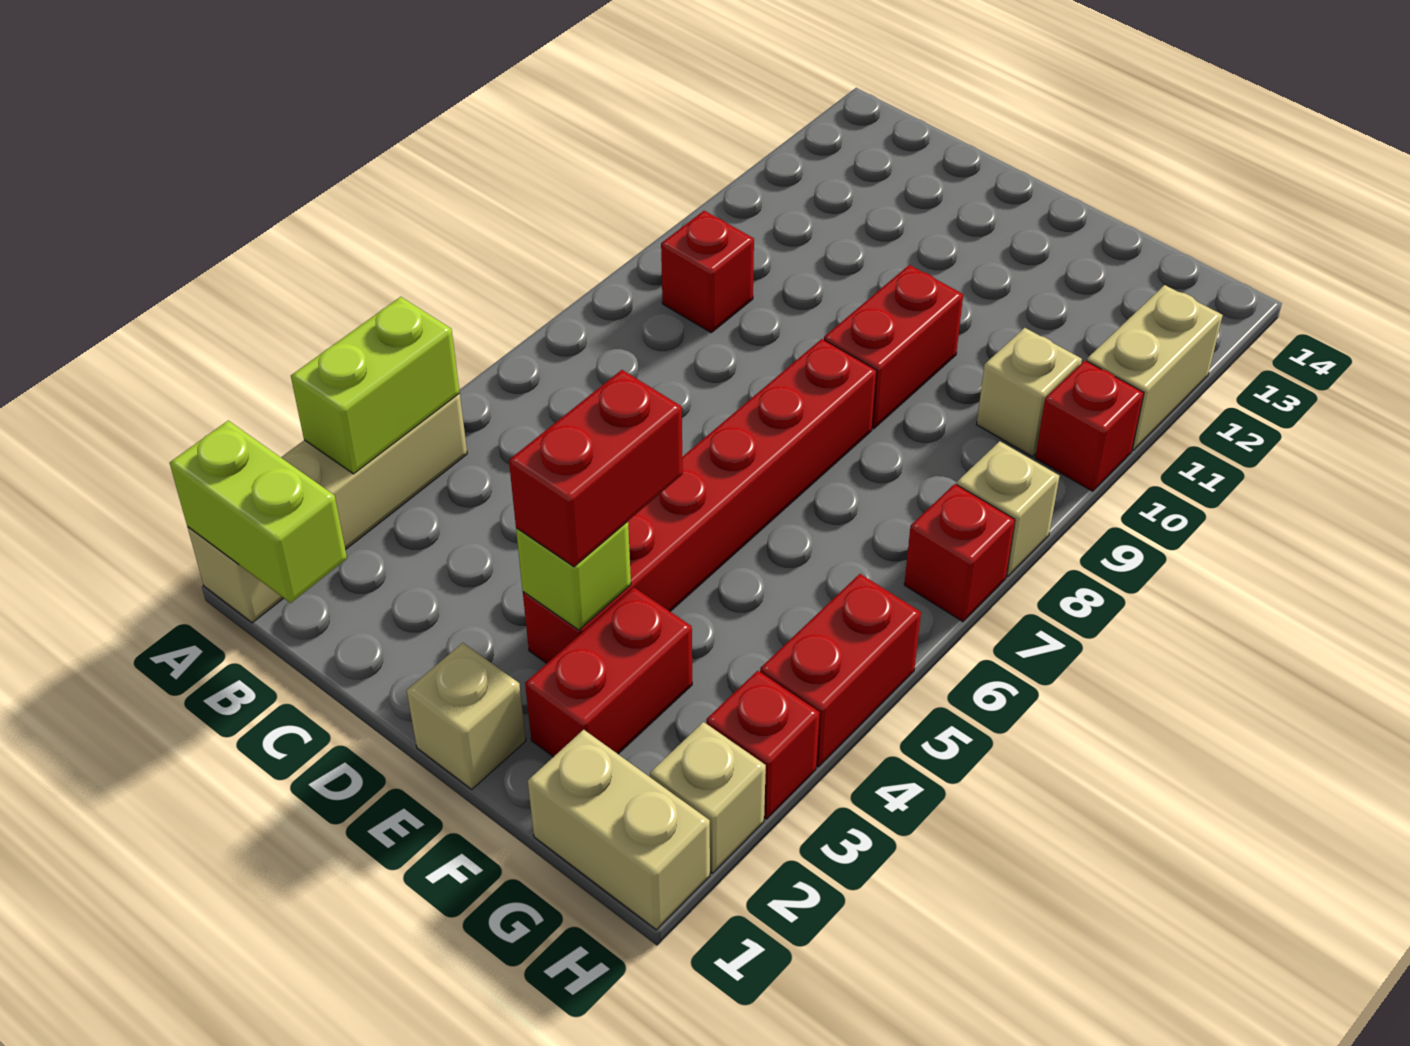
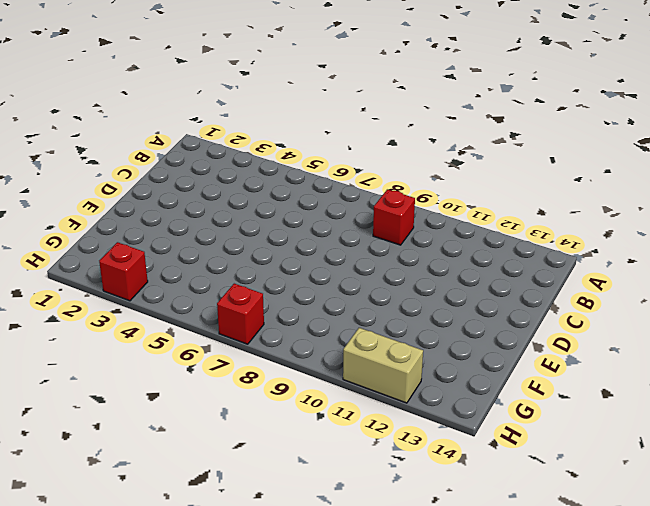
none -> tan 1x4 brick [187,393,467,623]
none -> tan 1x1 brick [407,643,526,789]
none -> red 1x6 brick [523,339,876,663]

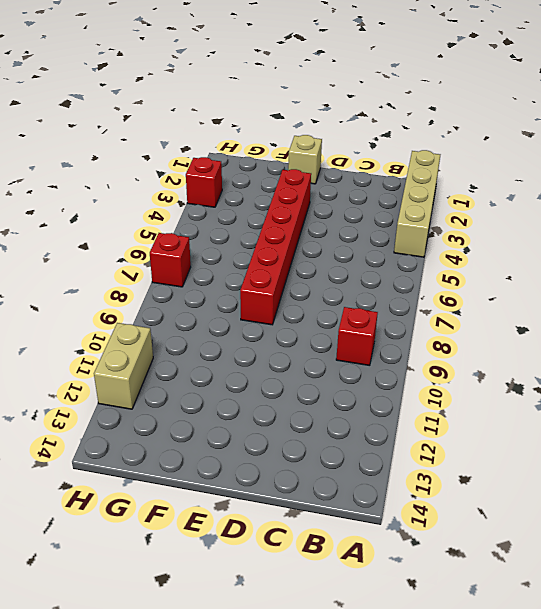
none -> red 1x2 brick [824,265,963,429]
none -> red 1x2 brick [525,588,692,757]
none -> tan 1x2 brick [528,730,710,930]

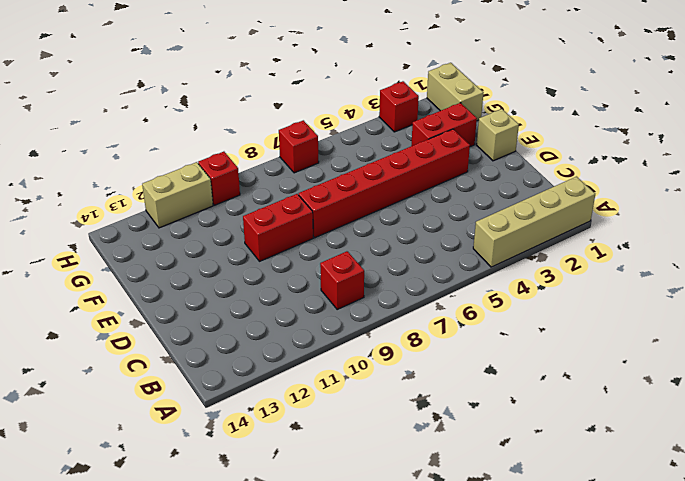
none -> tan 1x1 brick [977,328,1082,456]
none -> tan 1x1 brick [650,722,766,873]
none -> red 1x2 brick [760,574,921,767]

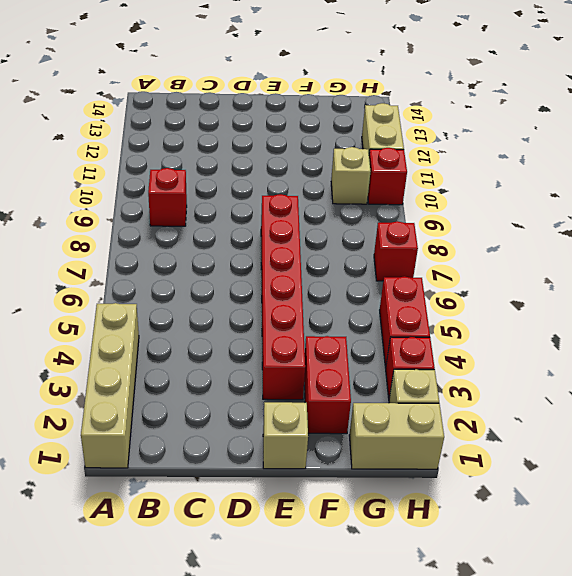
none -> red 1x2 brick [824,265,963,429]
none -> tan 1x1 brick [957,441,1060,577]
none -> lime 1x2 brick [170,421,347,603]

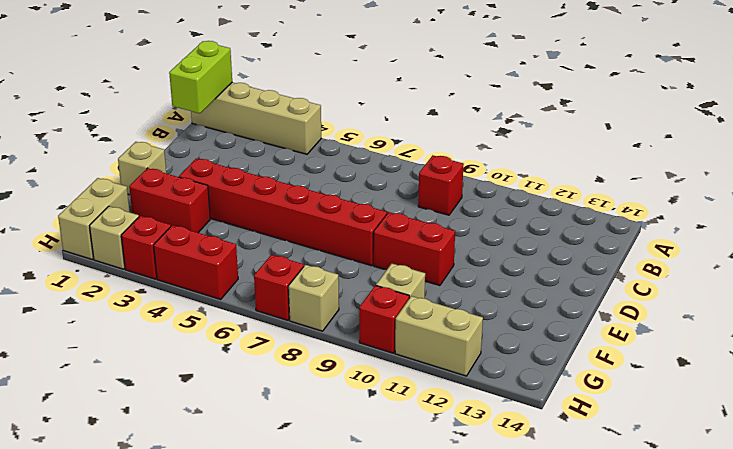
none -> lime 1x2 brick [291,297,460,474]
none -> lime 1x1 brick [516,521,631,630]
none -> red 1x2 brick [509,370,683,567]

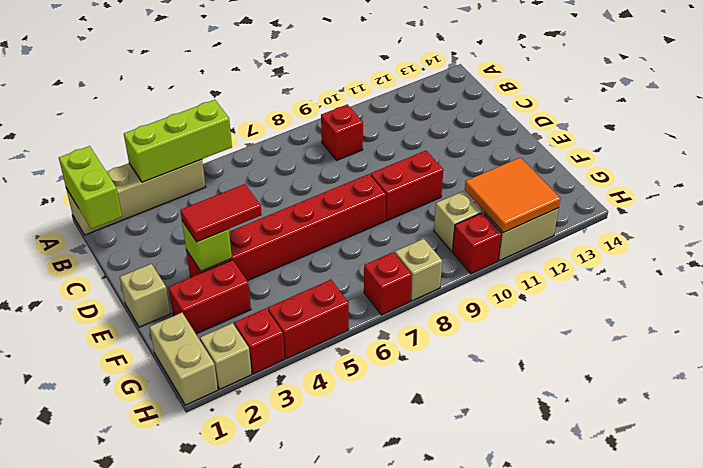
lime 1x3 brick [124,100,232,182] -> lime 1x2 brick [291,297,460,474]
red 1x2 tile [180,184,262,242] -> red 1x2 brick [509,370,683,567]
orange 2x2 tile [465,157,560,233] -> none

